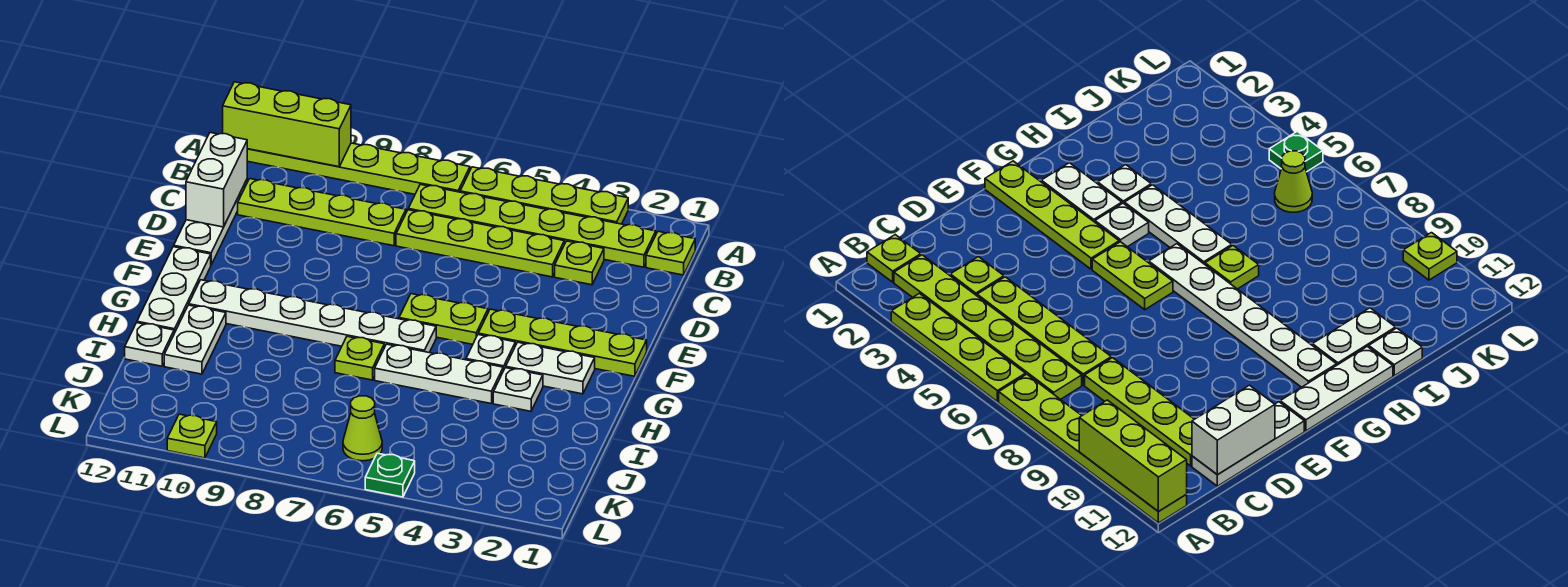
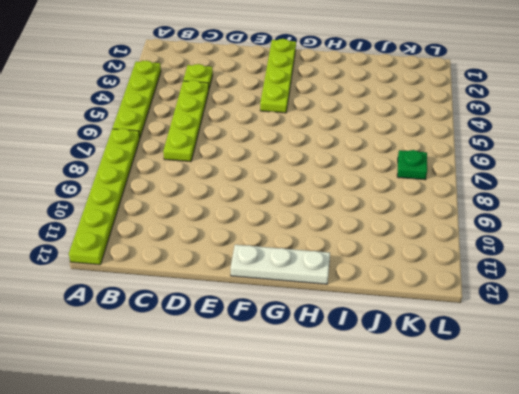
green 1x1 plate [397,150,427,180] -> green 1x1 plate moved to [365,453,415,497]
none -> lime 1x1 plate [646,231,695,275]
none -> lime 1x6 plate [408,185,656,267]
none -> lime 1x4 plate [238,179,406,246]

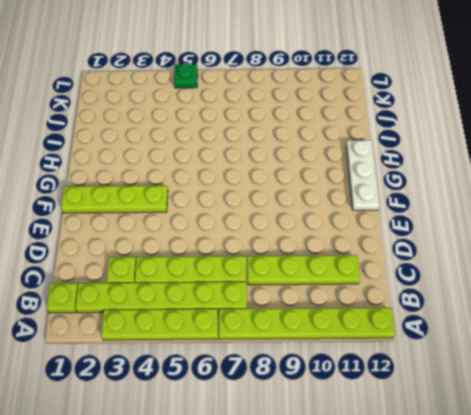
none -> white 1x3 plate [174,180,247,265]
none -> lime 1x2 plate [399,294,488,344]
none -> white 1x2 plate [506,342,595,394]

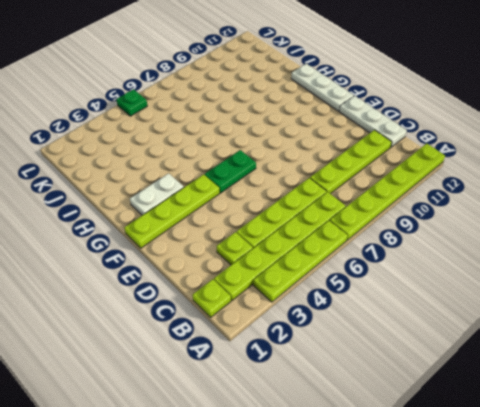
green 1x2 plate [205,150,256,193] -> lime 1x2 plate [399,294,488,344]
none -> white 1x1 plate [466,335,515,371]
none -> white 1x6 plate [189,280,436,353]
none -> white 1x1 plate [493,368,543,411]

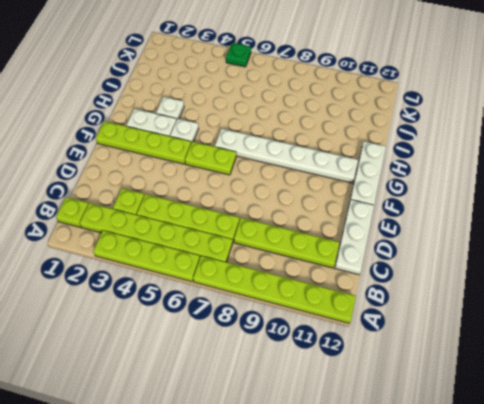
none -> white 1x3 plate [375,344,503,404]
none -> lime 1x1 plate [335,336,384,380]
none -> white 1x2 plate [164,305,226,374]

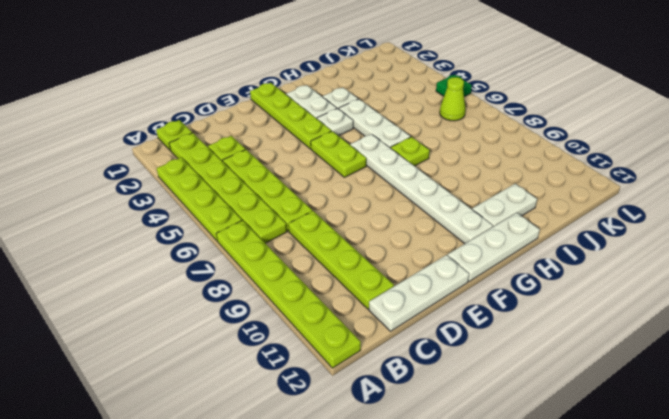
none -> white 1x1 plate [125,323,174,366]
none -> lime 1x1 plate [167,414,217,458]
none -> lime 1x3 brick [223,82,351,167]

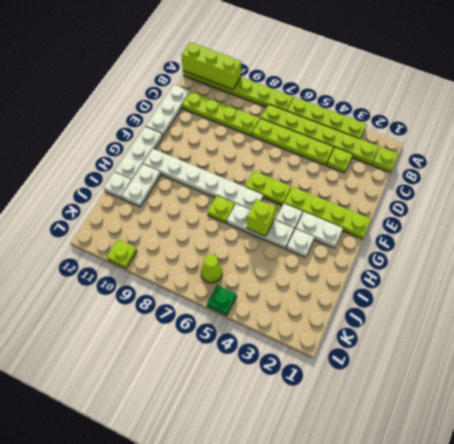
lime 1x1 brick [247,199,276,236] -> none
none -> white 1x2 brick [186,133,247,227]

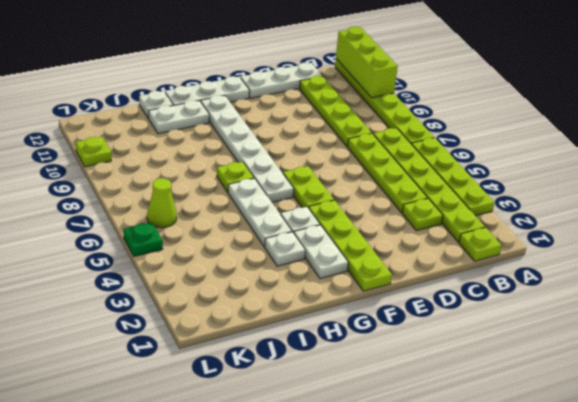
none -> white 1x2 brick [186,133,247,227]

